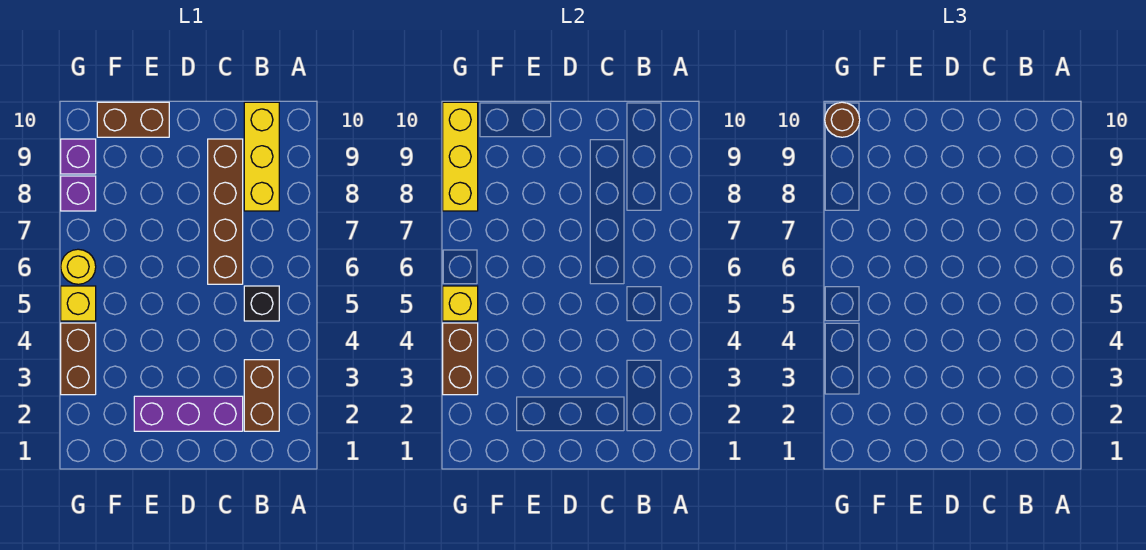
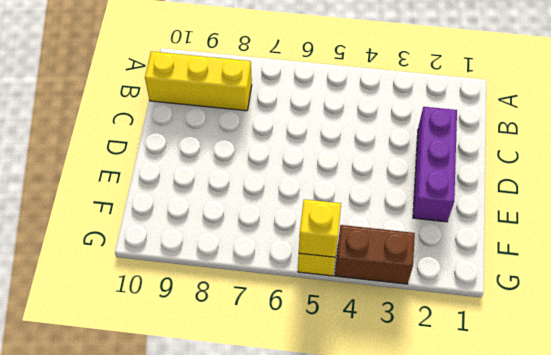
none -> brown 1x2 brick [244,360,279,431]
none -> black 1x1 brick [244,286,279,321]
none -> brown 1x4 brick [208,139,243,284]

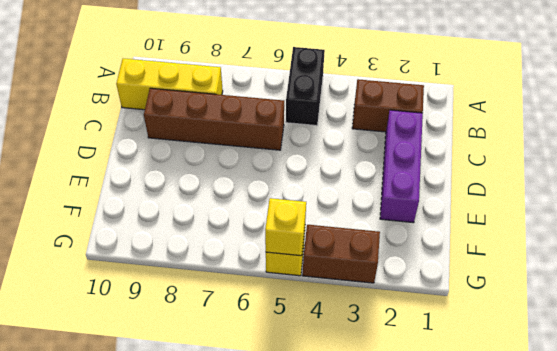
black 1x2 brick [286,47,325,126] -> black 1x1 brick [244,286,279,321]
none -> brown 1x2 brick [97,102,169,137]
none -> yellow 1x1 round brick [61,249,96,284]
none -> purple 1x1 brick [61,176,96,211]

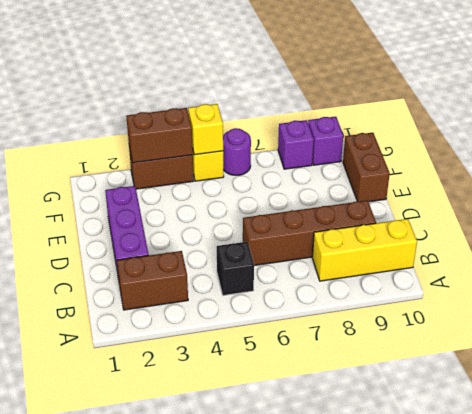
purple 1x1 round brick [223,128,251,175] -> yellow 1x1 round brick [61,249,96,284]
none -> yellow 1x3 brick [443,102,478,211]
none -> brown 1x1 round brick [825,102,860,137]

